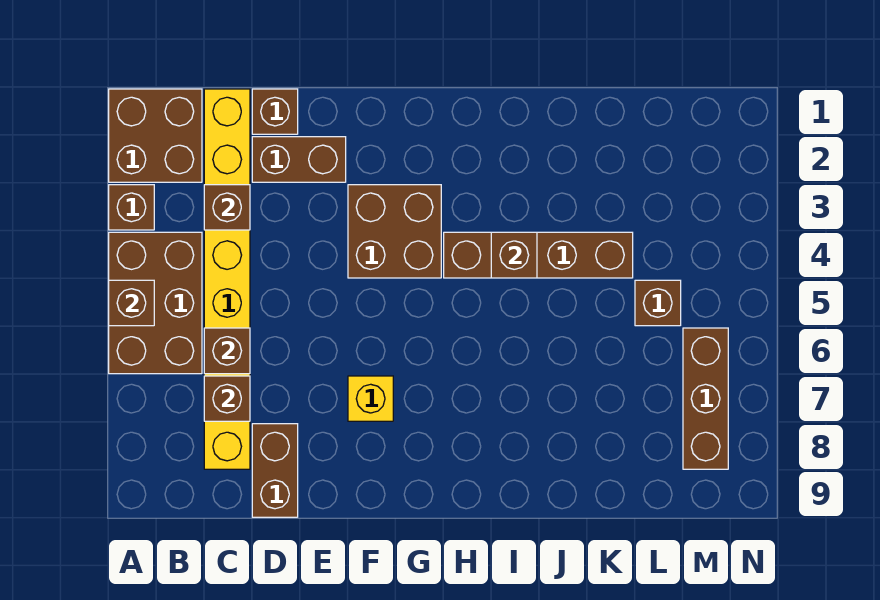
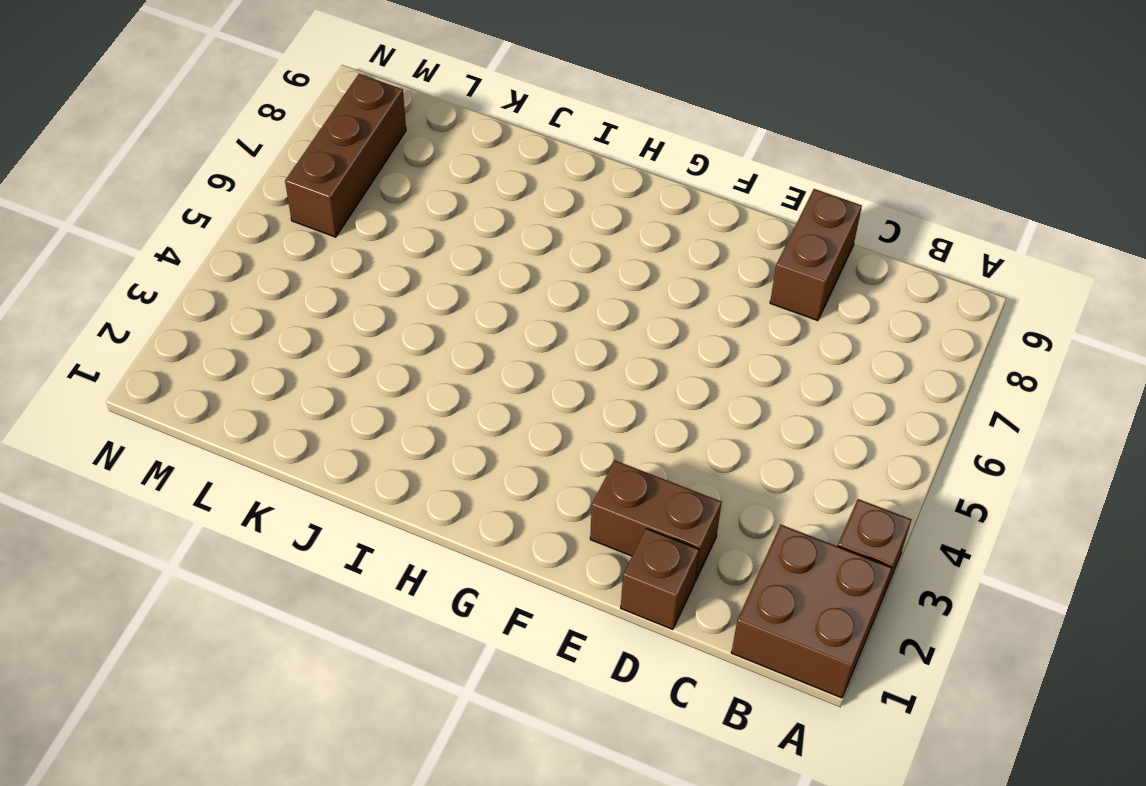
none -> brown 2x3 brick [109,232,202,374]
none -> yellow 1x8 brick [204,89,250,469]
none -> brown 2x2 brick [348,185,441,278]

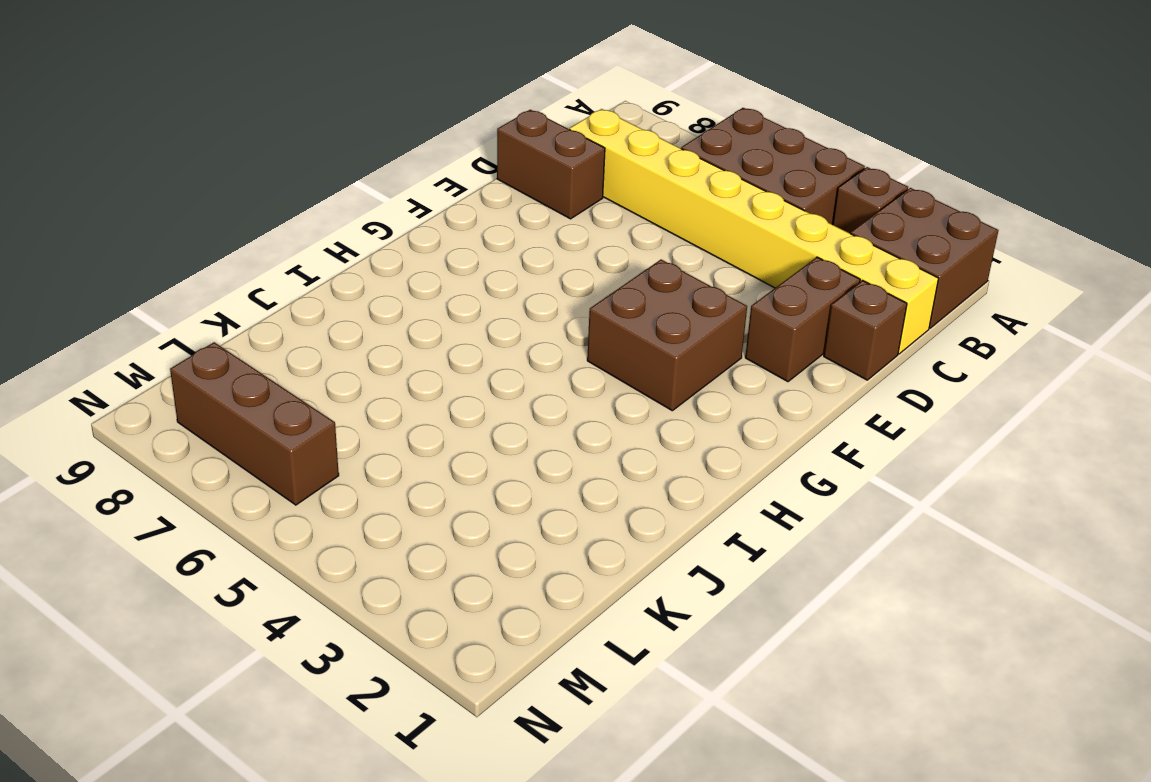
none -> yellow 1x1 brick [348,376,393,421]
none -> brown 1x4 brick [444,232,633,278]
none -> brown 1x1 brick [635,280,681,326]

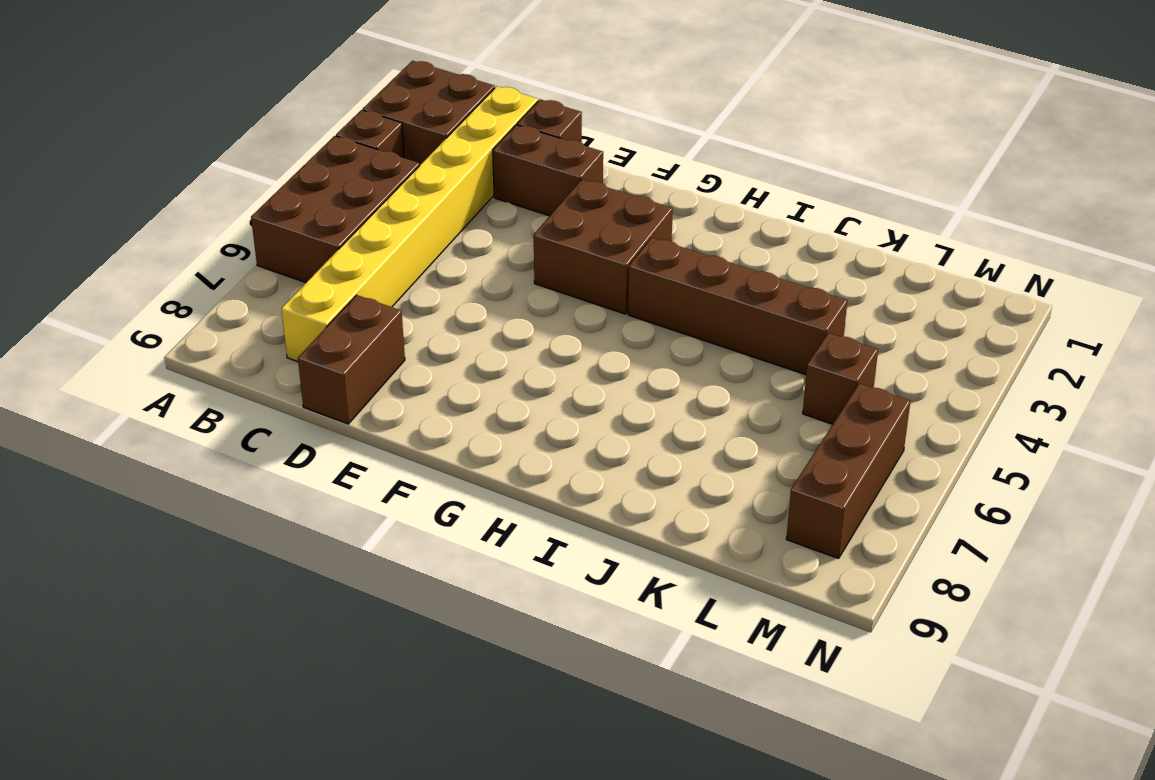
none -> yellow 1x1 brick [348,376,393,421]
none -> brown 1x1 brick [109,280,154,326]
none -> brown 1x1 brick [204,185,250,230]

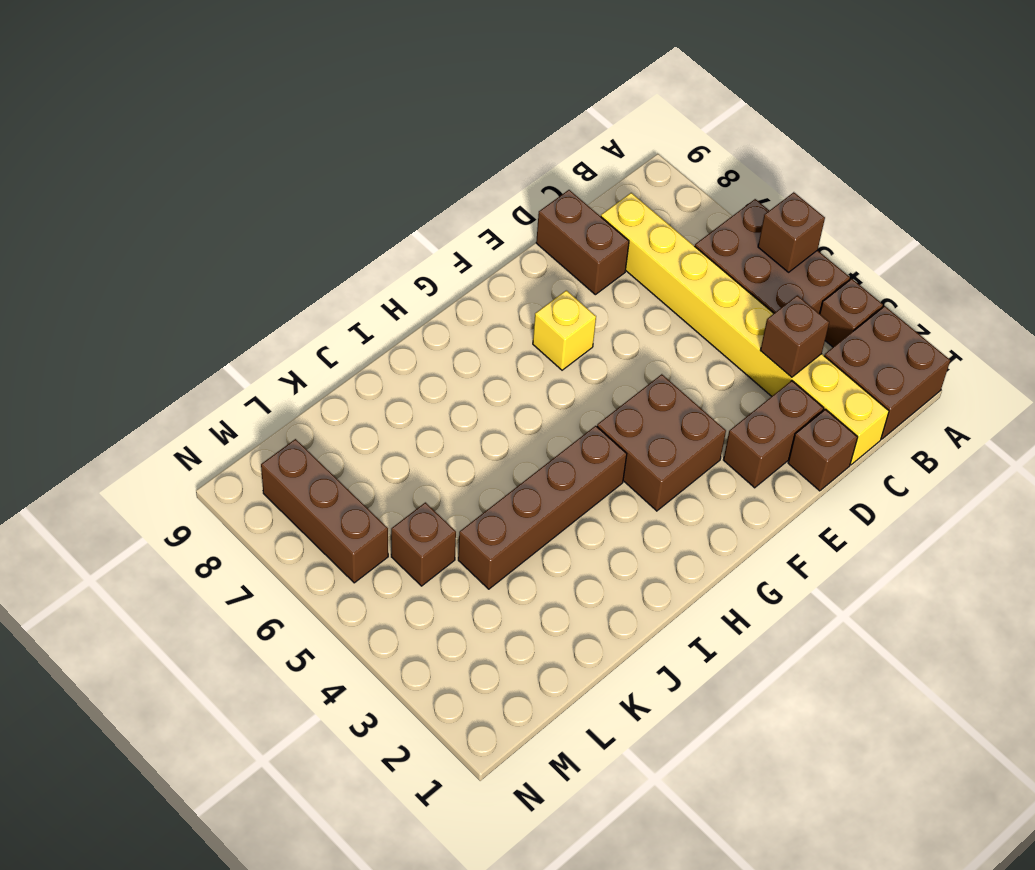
none -> brown 1x1 brick [204,328,250,374]
none -> brown 1x1 brick [204,376,250,421]
none -> brown 1x1 brick [491,232,537,278]

